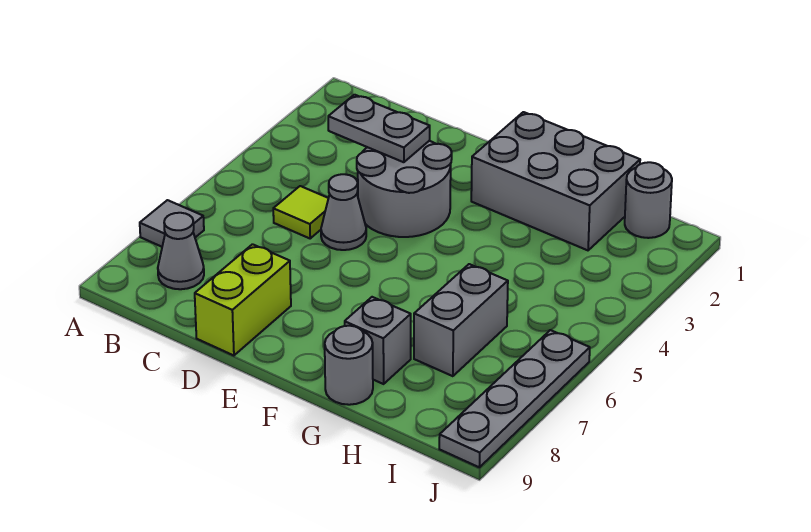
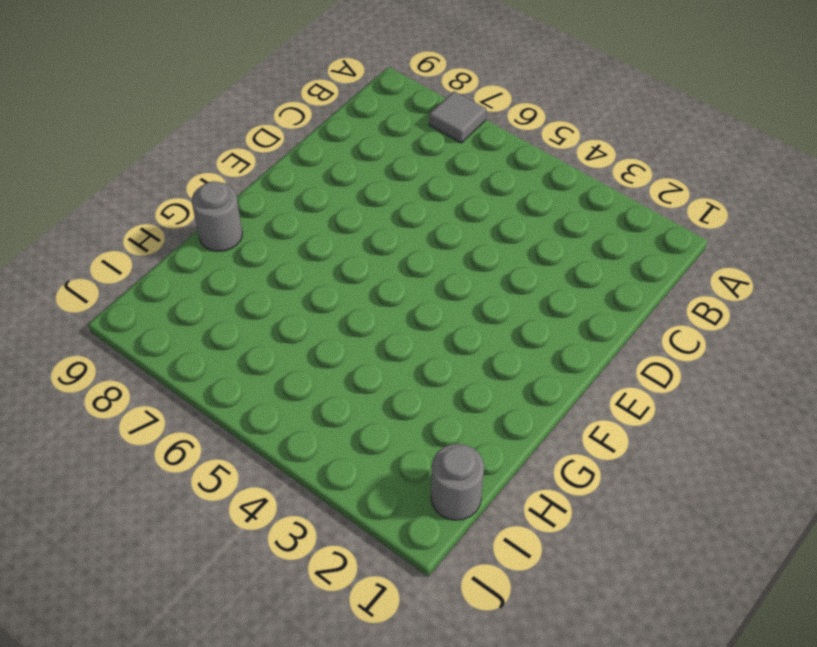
none -> grey 1x1 cone [158,213,204,289]
none -> lime 1x1 tile [273,186,328,238]
none -> grey 2x2 round brick [357,141,452,237]

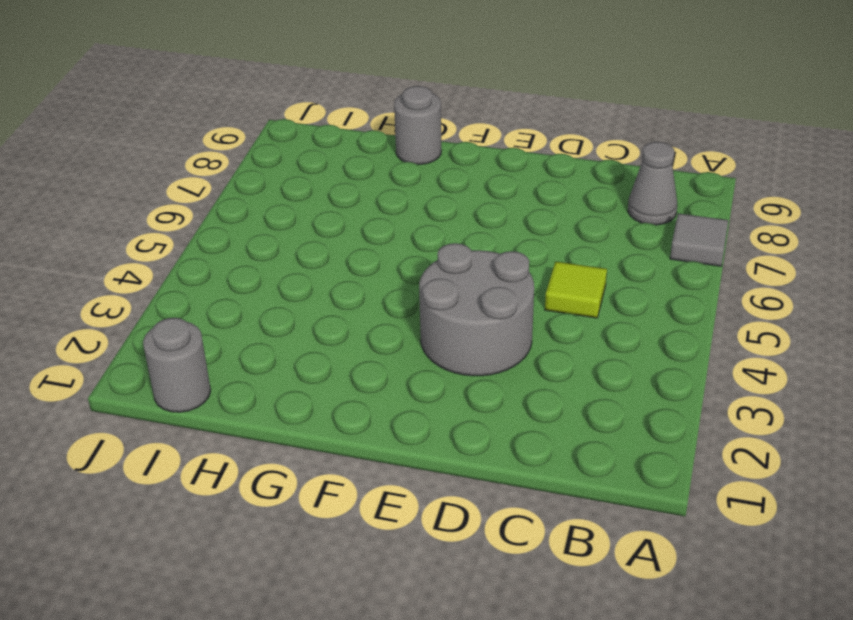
none -> grey 1x1 cone [321,174,366,250]
none -> lime 1x2 brick [195,244,291,356]
none -> grey 2x3 brick [471,112,640,250]

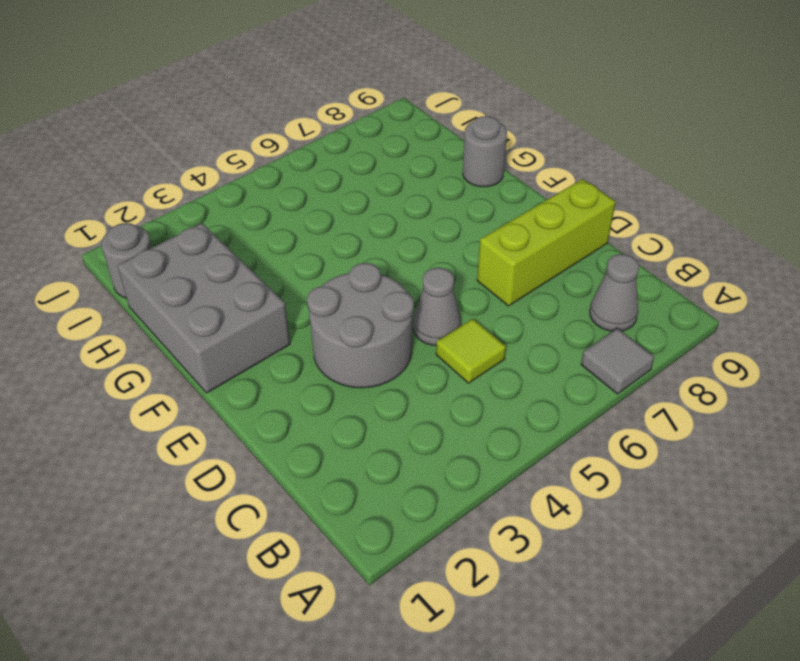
lime 1x3 brick [477,179,616,306] -> lime 1x2 brick [195,244,291,356]
none -> grey 1x1 brick [345,297,411,384]
none -> grey 1x2 brick [414,264,508,376]
none -> grey 1x4 plate [439,330,590,467]

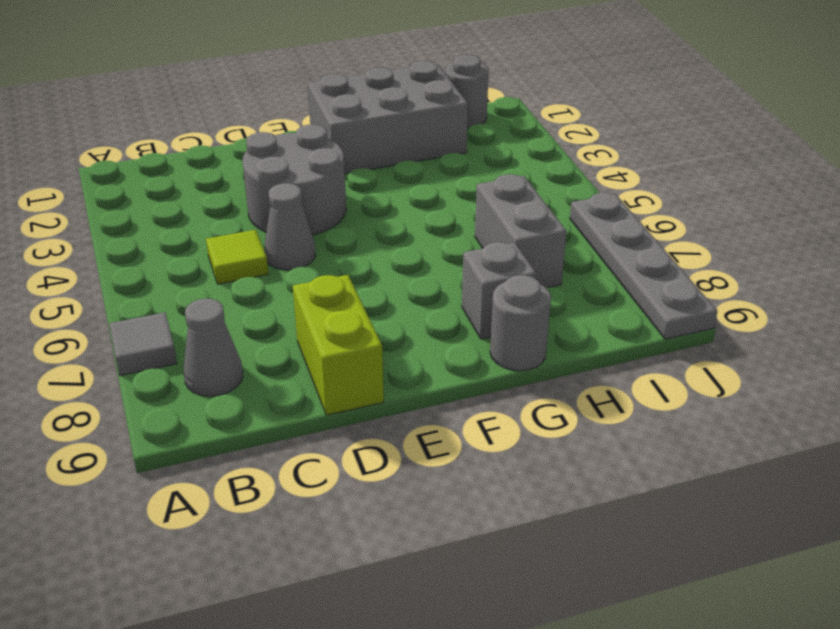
none -> grey 1x2 plate [328,95,430,162]

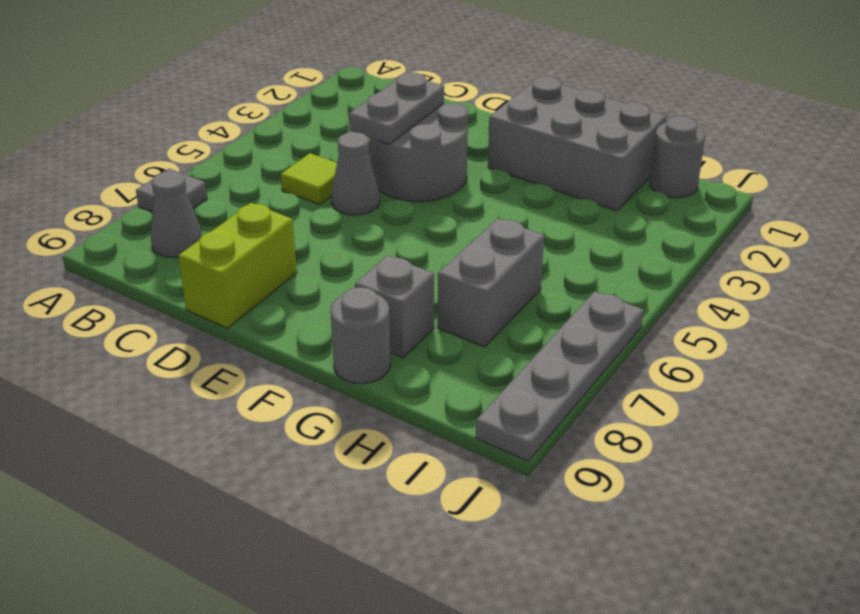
grey 1x2 plate [349,73,444,144] -> grey 1x2 plate turned to [328,95,430,162]

